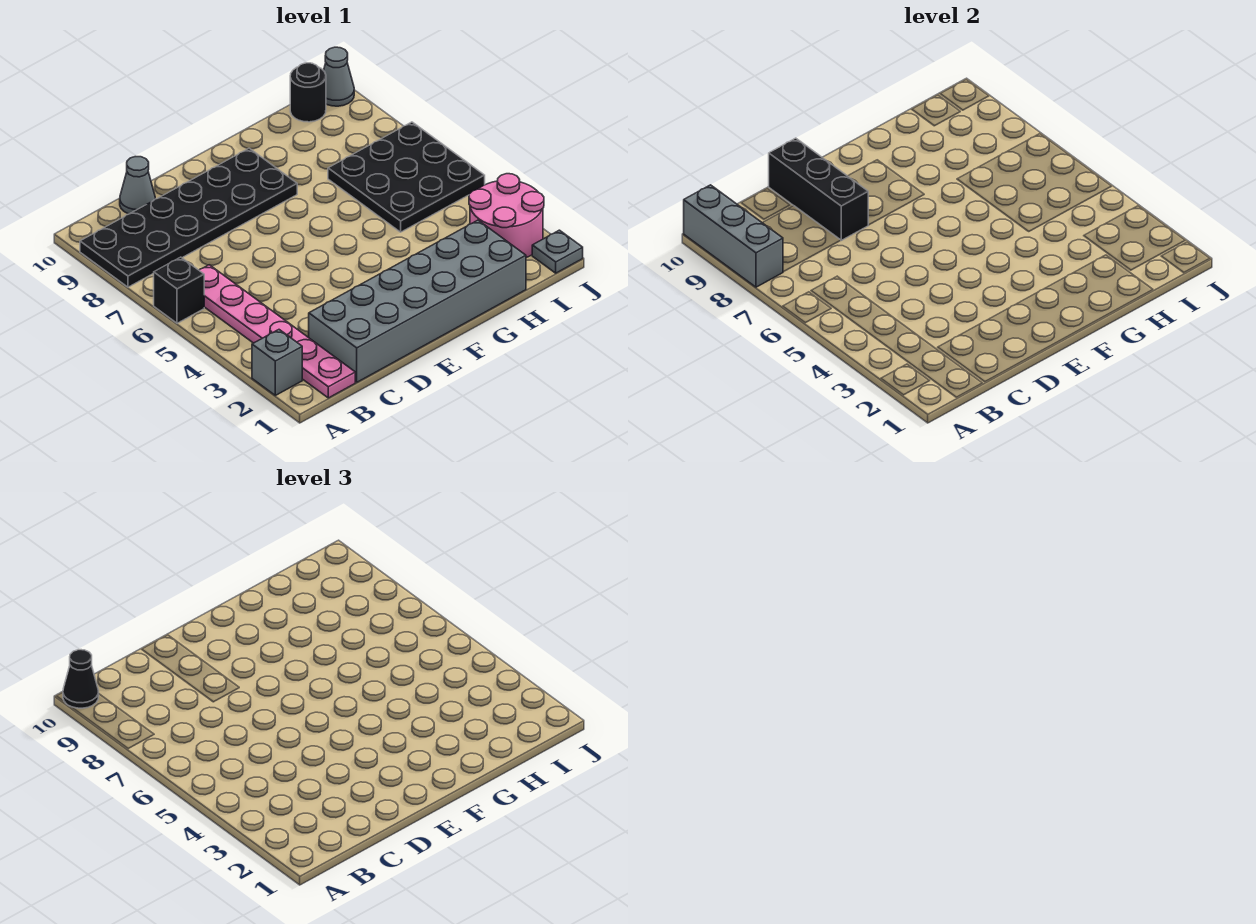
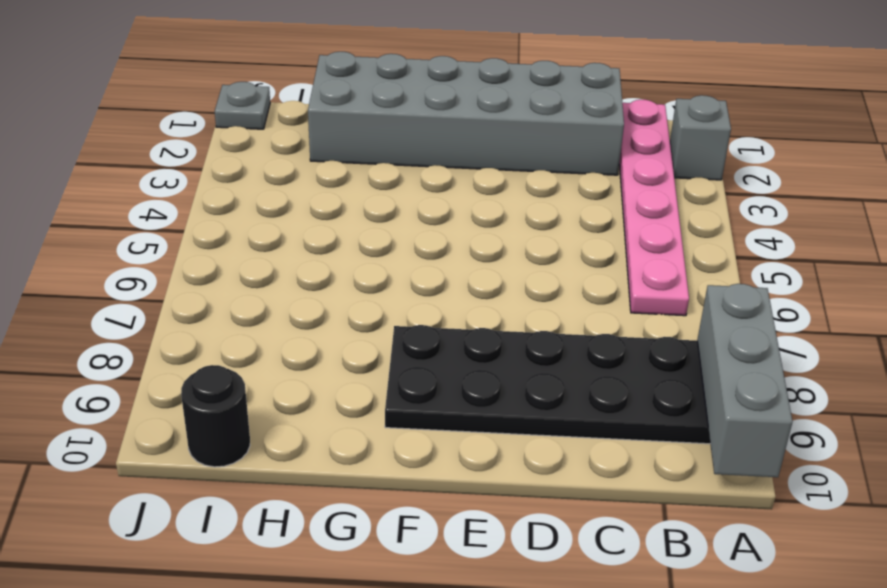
none -> black 1x1 brick [154,257,204,323]
none -> grey 1x1 cone [120,157,155,214]
none -> black 3x3 plate [328,122,485,232]

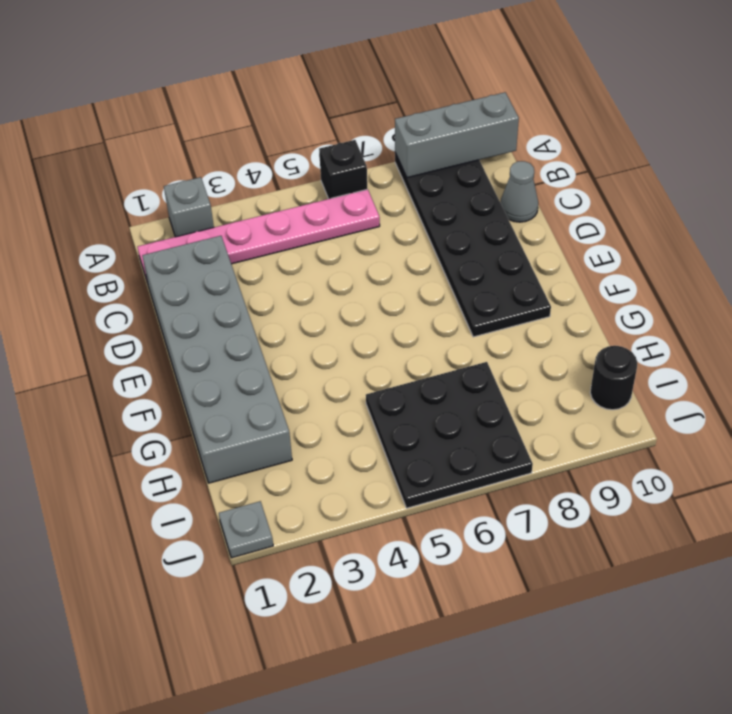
none -> pink 2x2 round brick [469,174,544,258]
none -> grey 1x1 cone [324,47,354,106]
none -> black 1x3 brick [769,138,868,240]

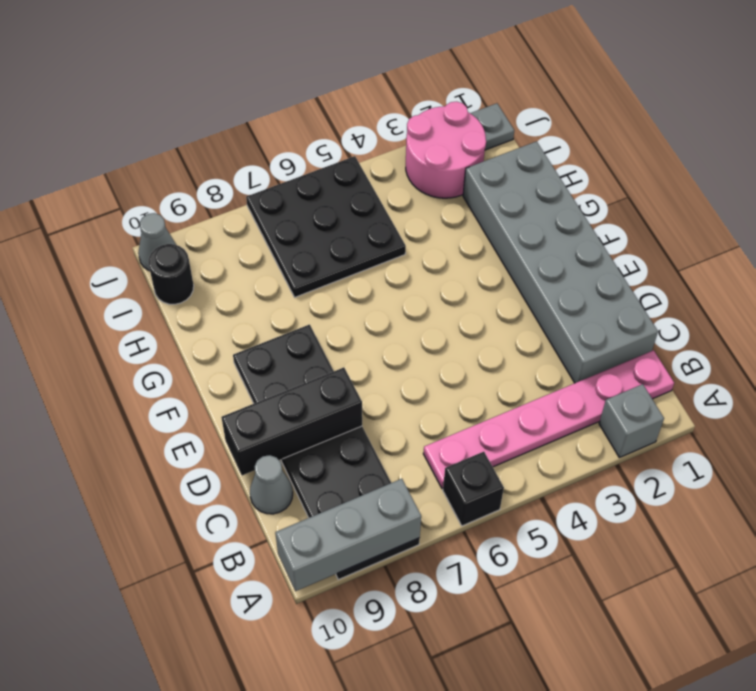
none -> black 1x1 cone [63,650,99,708]

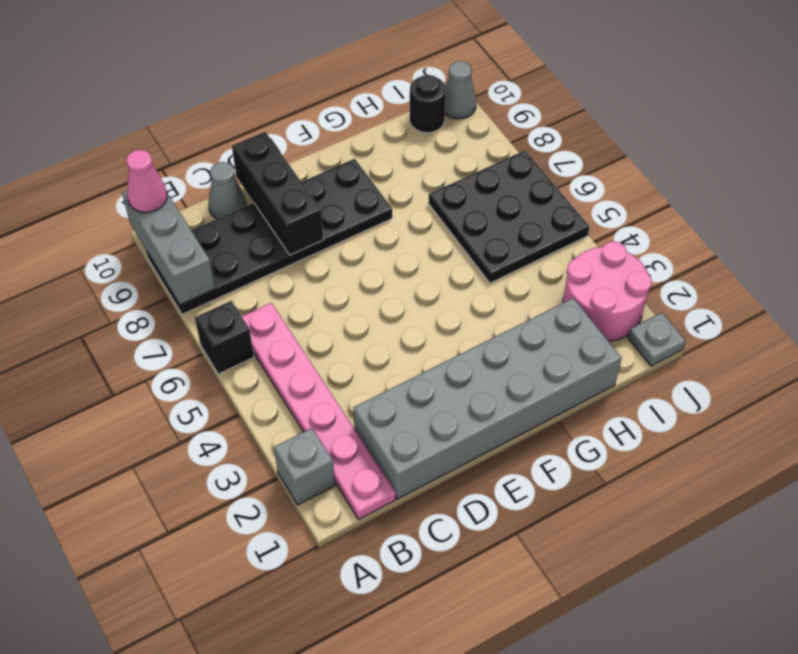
pink 1x1 cone [126,150,167,212] -> black 1x1 cone [63,650,99,708]

